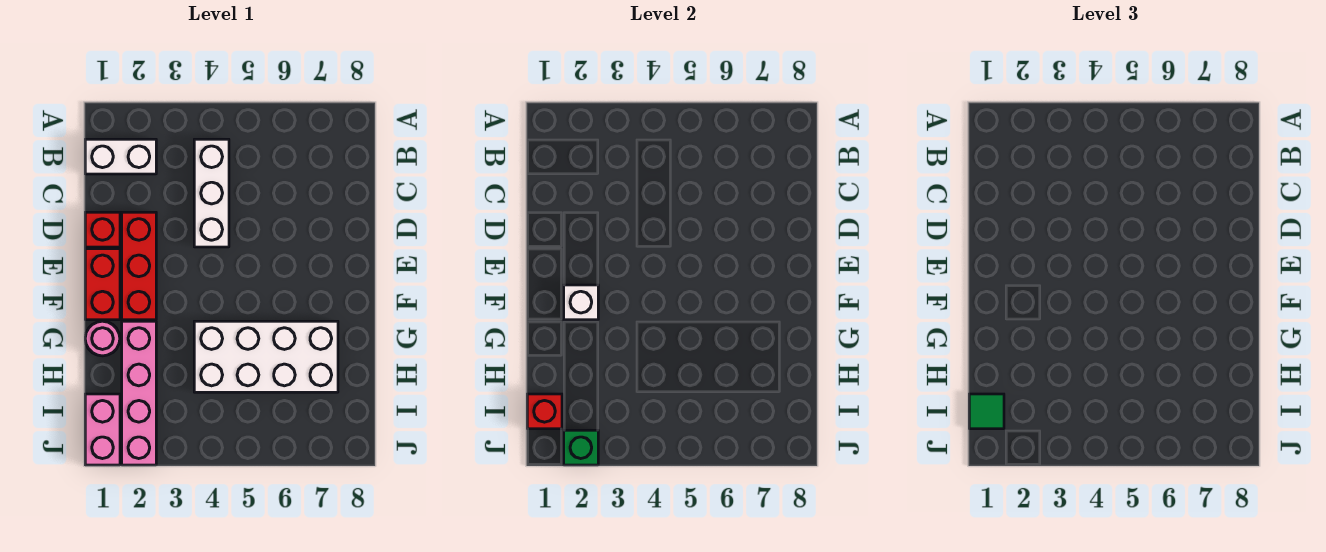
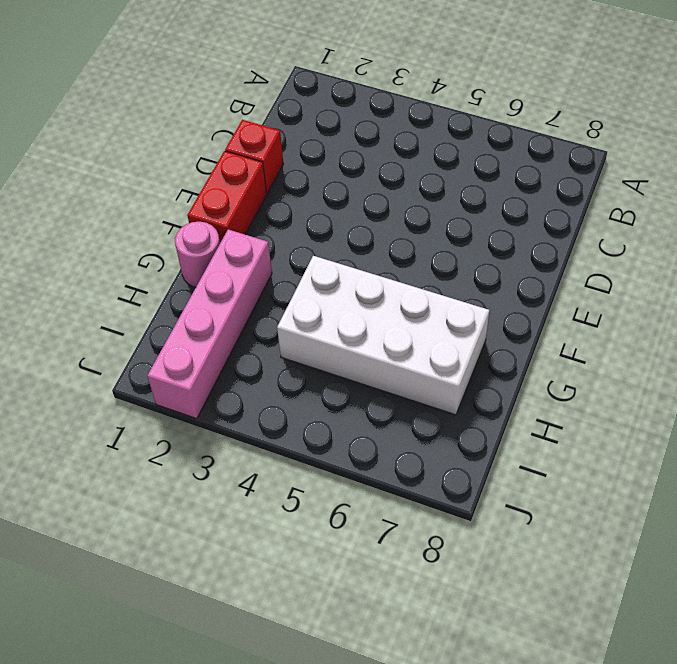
none -> white 1x2 brick [85,139,156,174]
none -> white 1x3 brick [194,139,229,247]
none -> red 1x3 brick [122,212,156,320]

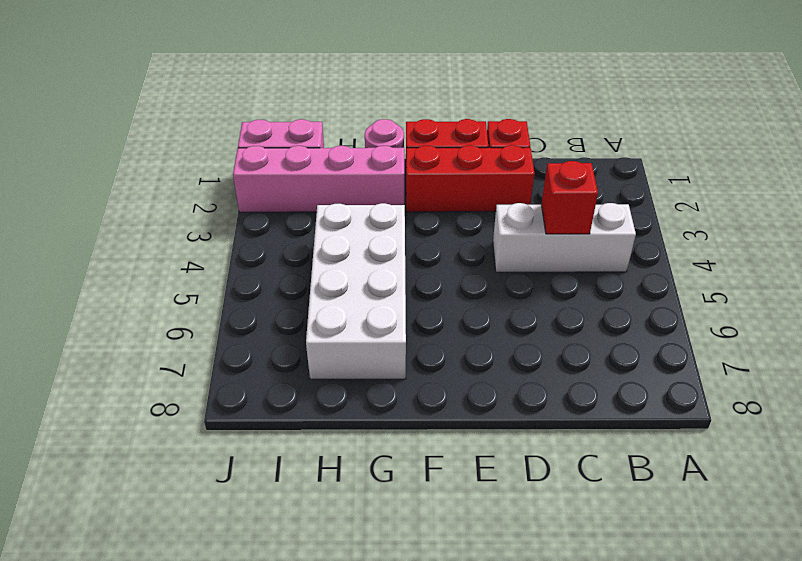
red 1x1 brick [541,161,598,234] -> red 1x1 brick moved to [527,394,562,429]
none -> white 1x2 brick [85,139,156,174]
none -> white 1x1 brick [564,285,598,320]
none -> green 1x1 brick [564,430,598,465]

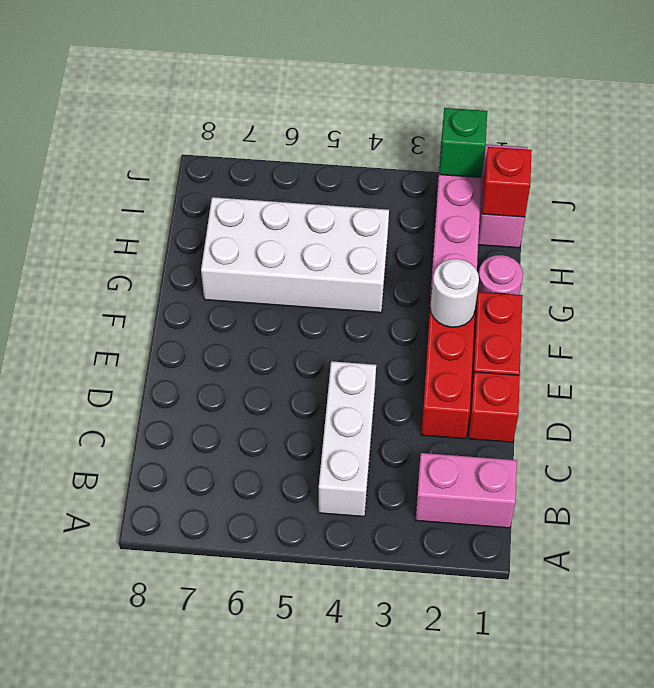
pink 1x2 brick [416,453,517,528] -> white 1x2 brick [85,139,156,174]
white 1x1 round brick [430,259,479,327] -> white 1x1 brick [564,285,598,320]
none -> green 1x1 tile [969,394,1004,429]

